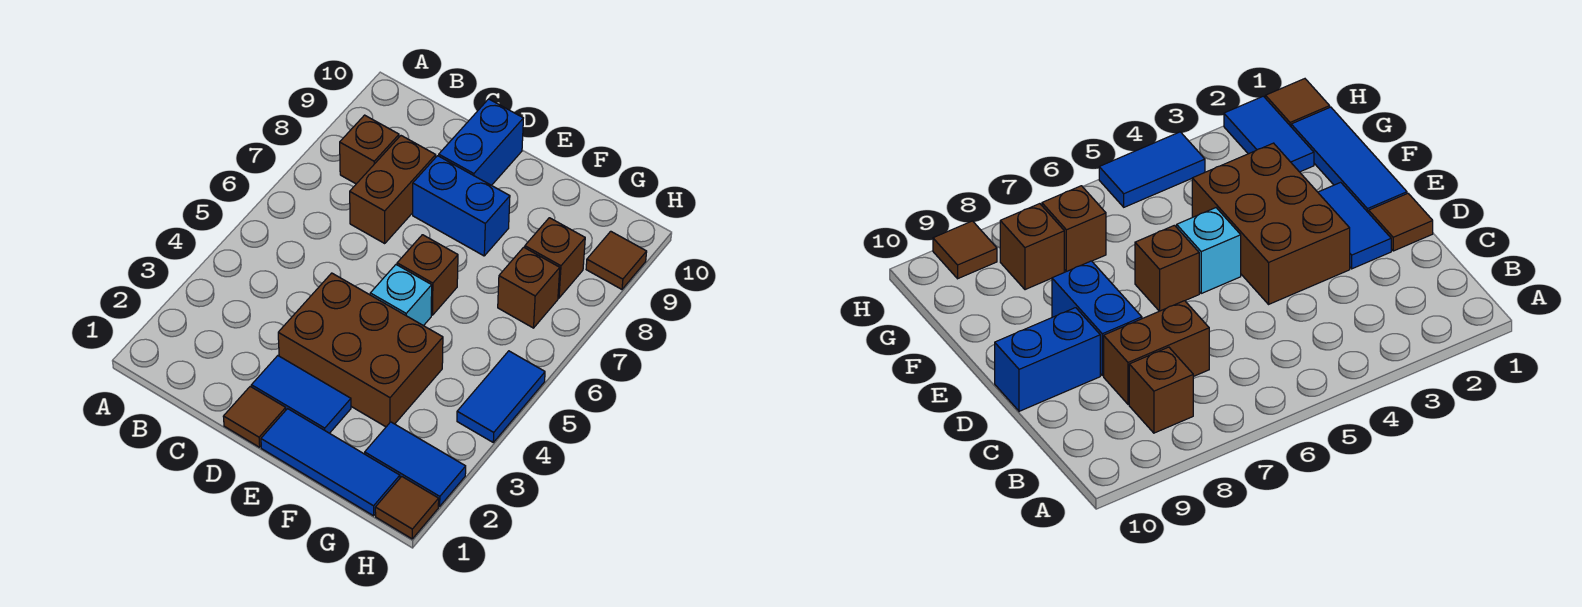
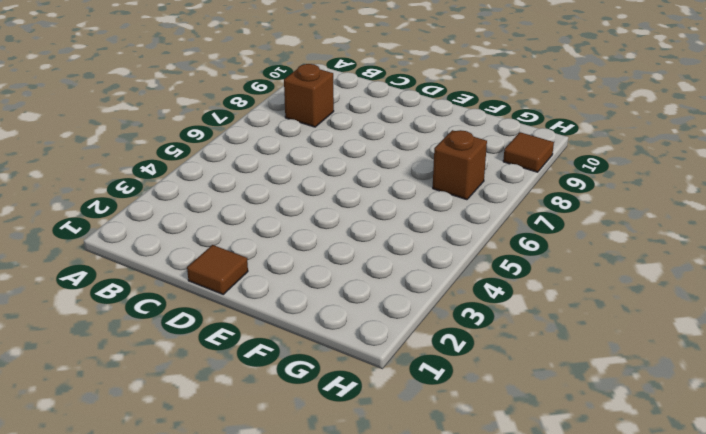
none -> brown 1x2 brick [350,136,436,243]
none -> blue 1x2 tile [251,356,351,433]
none -> brown 2x3 brick [278,273,443,427]

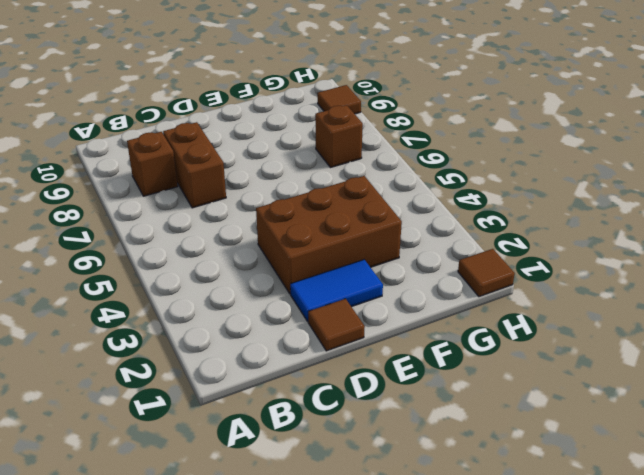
none -> blue 1x2 brick [413,156,510,256]
none -> blue 1x2 brick [439,99,523,185]
none -> blue 1x3 tile [261,409,400,516]

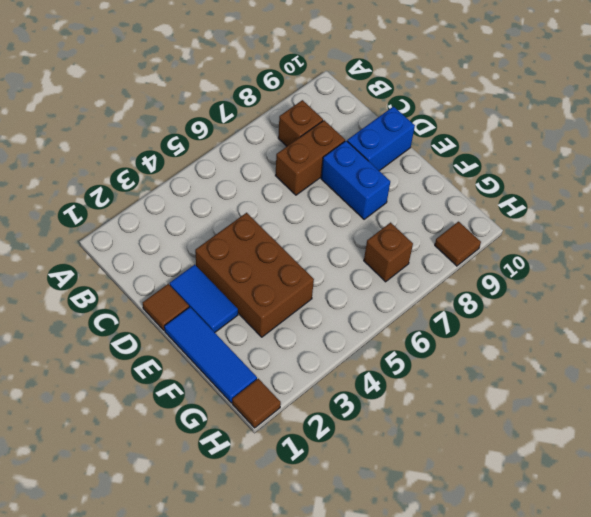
none -> cyan 1x1 brick [370,265,432,326]
none -> brown 1x1 brick [397,235,458,315]
none -> blue 1x2 tile [365,422,466,506]

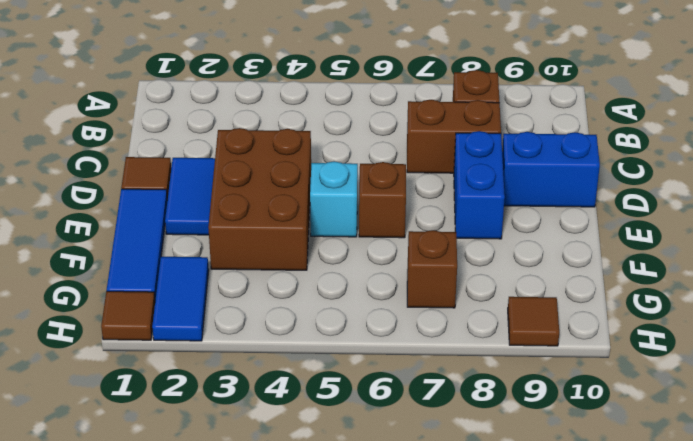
none -> brown 1x1 brick [525,218,585,298]
none -> blue 1x2 tile [457,351,545,442]

